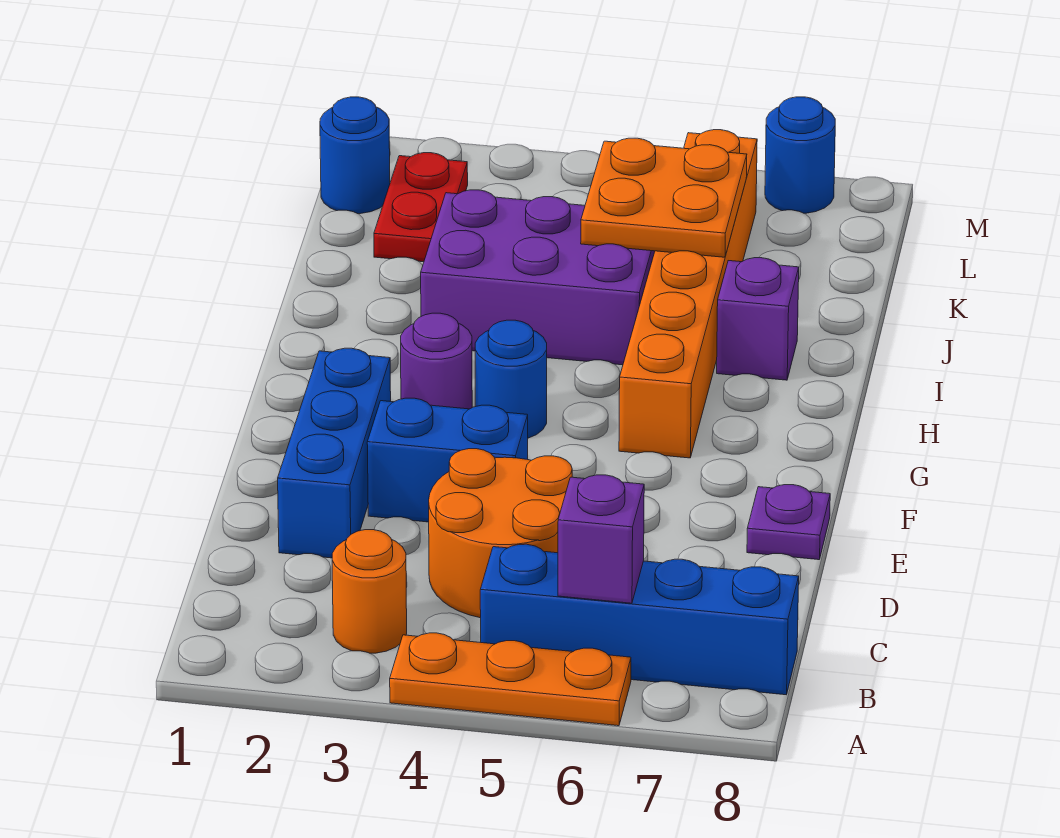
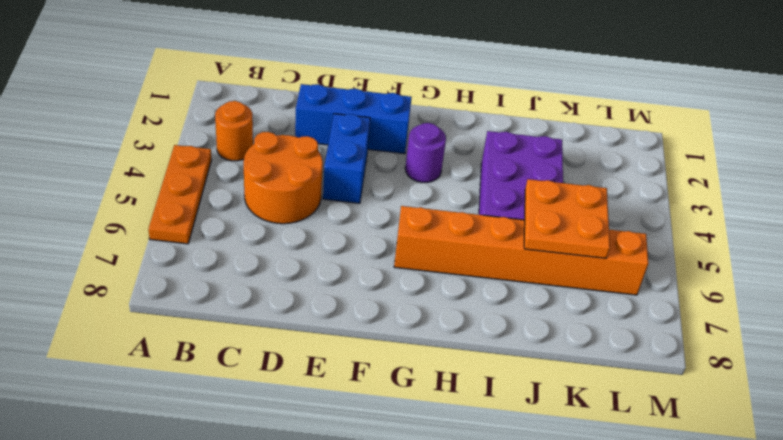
none -> blue 1x4 brick [480,544,799,695]
none -> purple 1x1 plate [747,485,830,560]
none -> blue 1x1 round brick [475,320,547,438]

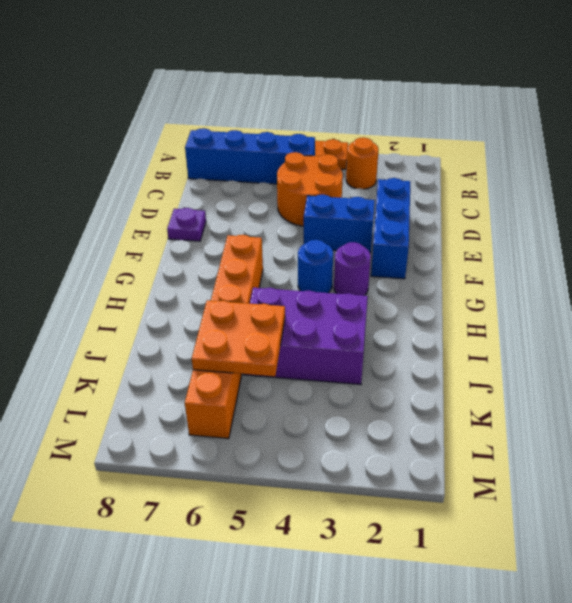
none -> purple 1x1 brick [717,258,799,380]
none -> red 1x2 plate [374,153,468,262]
none -> blue 1x1 round brick [320,97,390,214]

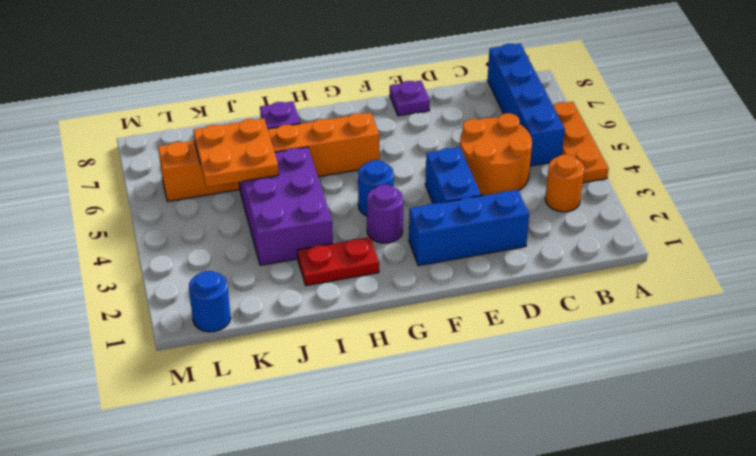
red 1x2 plate [297,237,379,286] -> red 1x2 plate moved to [374,153,468,262]
none -> blue 1x1 round brick [765,97,835,213]
none -> purple 1x1 brick [558,475,644,603]

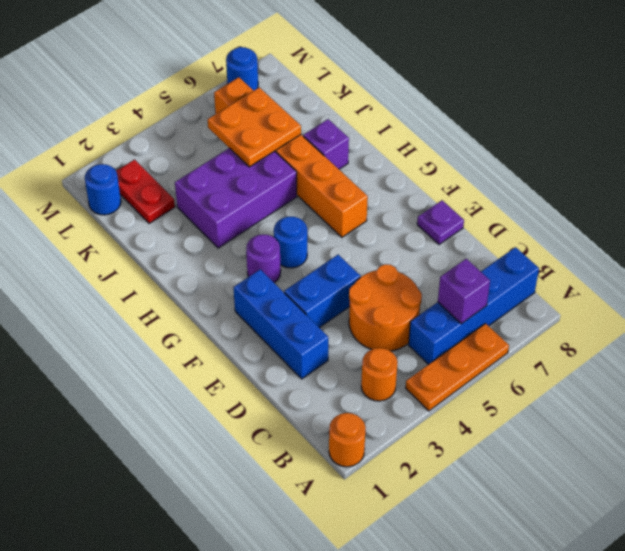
orange 1x1 round brick [329,413,366,467] -> none

